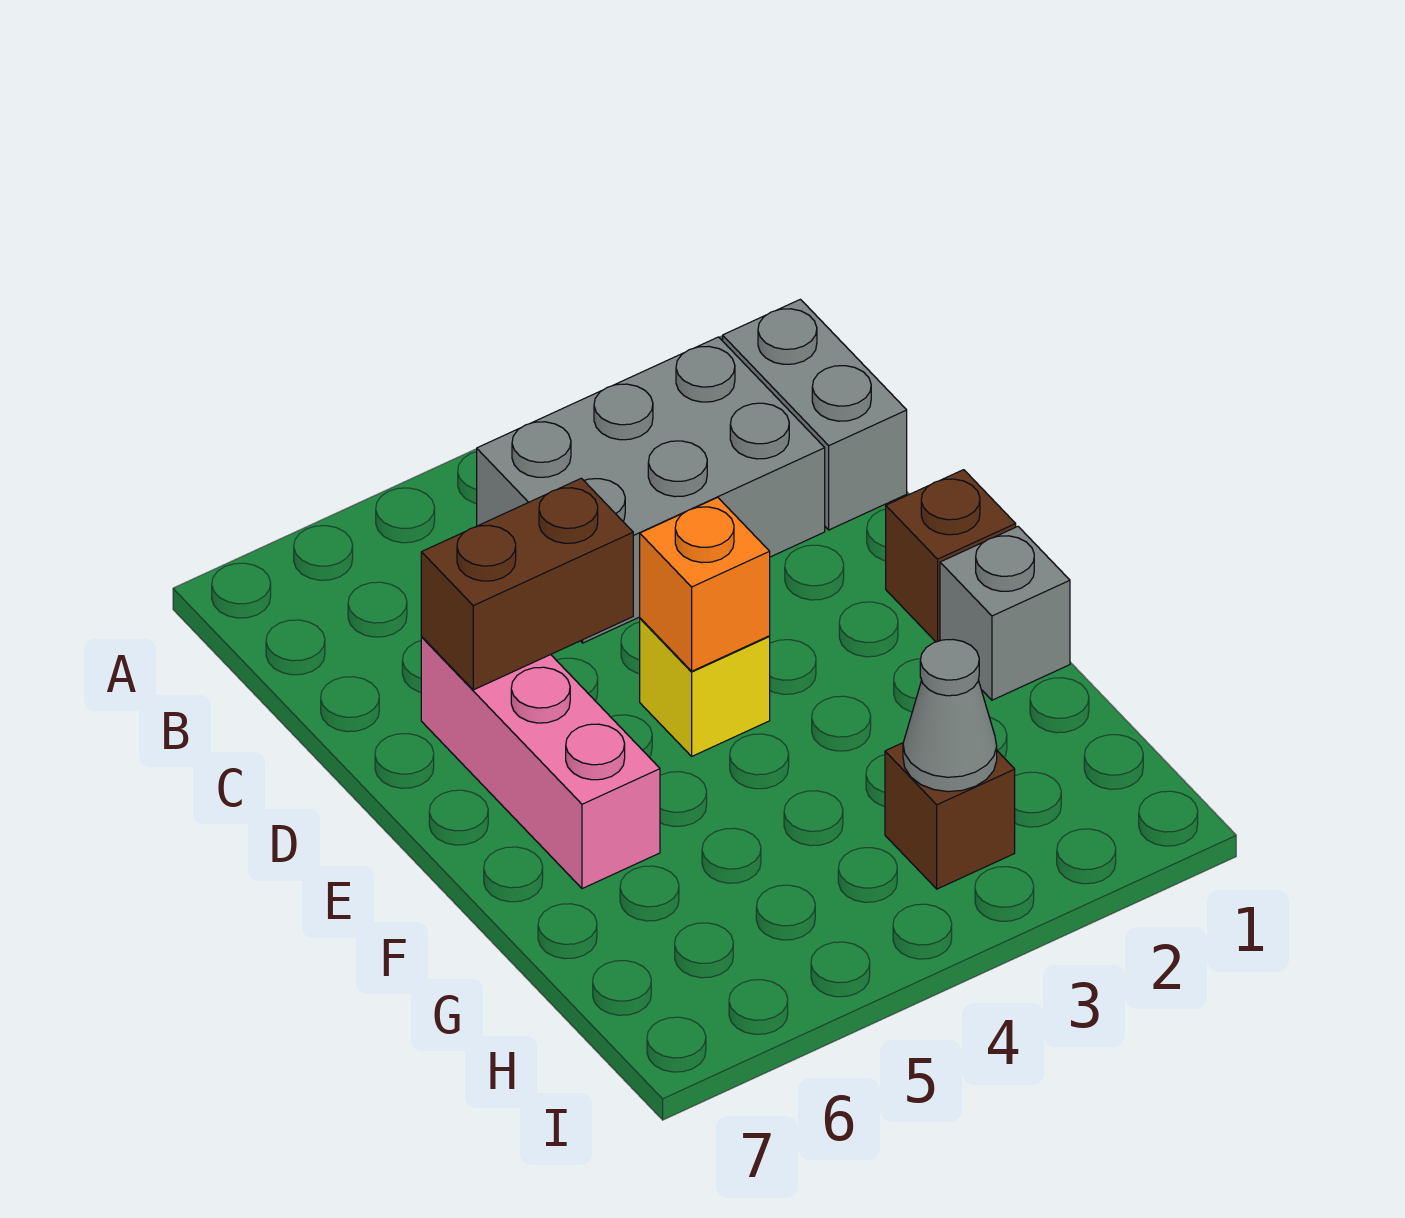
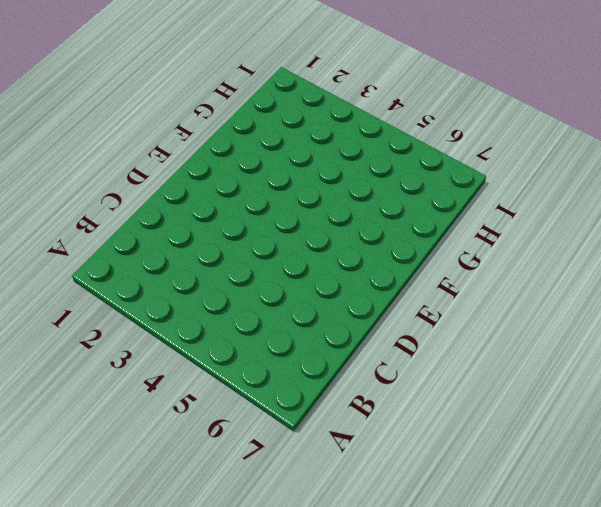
none -> grey 1x2 brick [723,299,907,530]
none -> grey 2x3 brick [477,337,825,643]

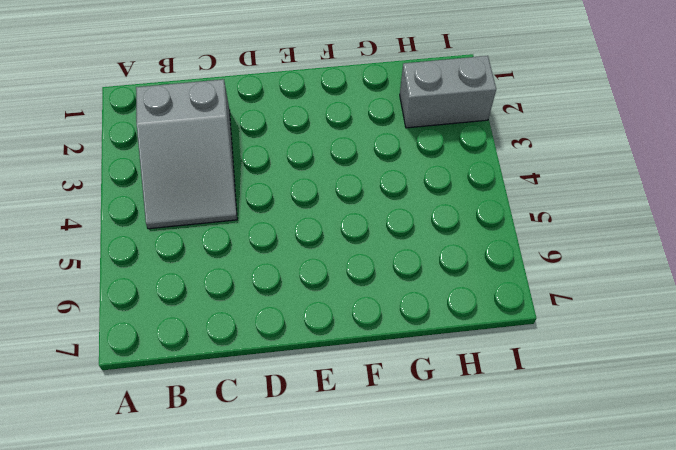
grey 2x3 slope [136,79,237,229] -> grey 2x3 brick [477,337,825,643]
grey 1x2 brick [400,56,496,128] -> grey 1x2 brick moved to [723,299,907,530]
none -> pink 1x3 brick [421,637,660,889]
none -> brown 1x1 brick [886,470,1016,642]

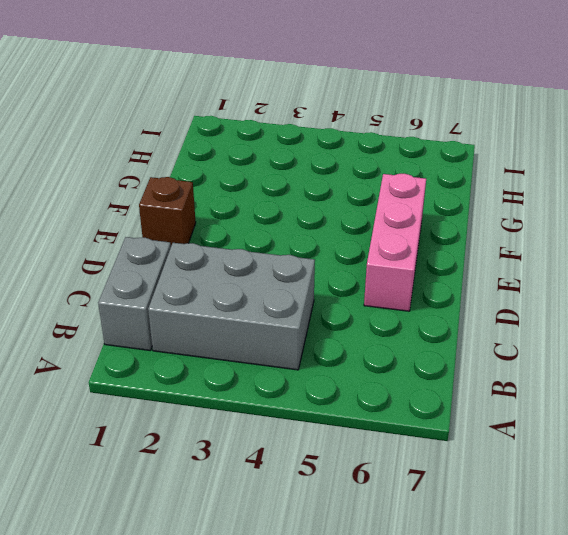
none -> yellow 1x1 brick [640,618,770,756]
none -> grey 1x1 brick [940,527,1070,700]

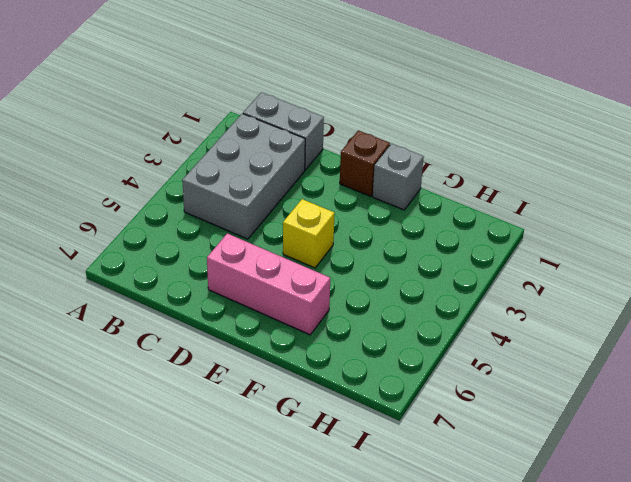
none -> brown 1x1 brick [885,743,1015,889]
none -> brown 1x2 brick [421,478,633,690]

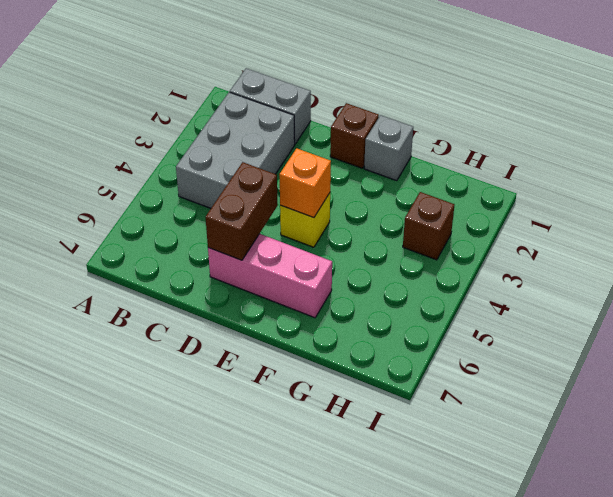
none -> grey 1x1 cone [903,640,997,792]

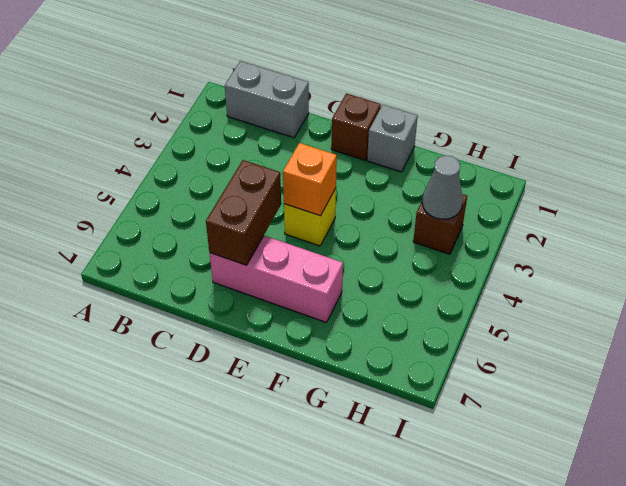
none -> grey 2x3 brick [477,337,825,643]

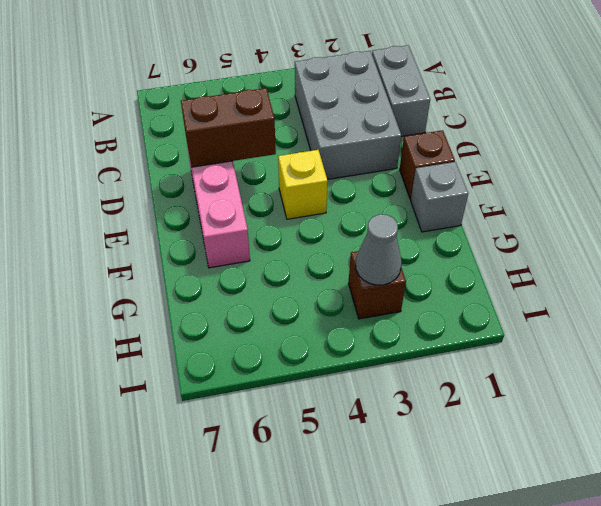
grey 2x3 brick [295,51,401,180] -> grey 2x3 brick turned to [477,337,825,643]
none -> orange 1x1 brick [640,497,770,671]

